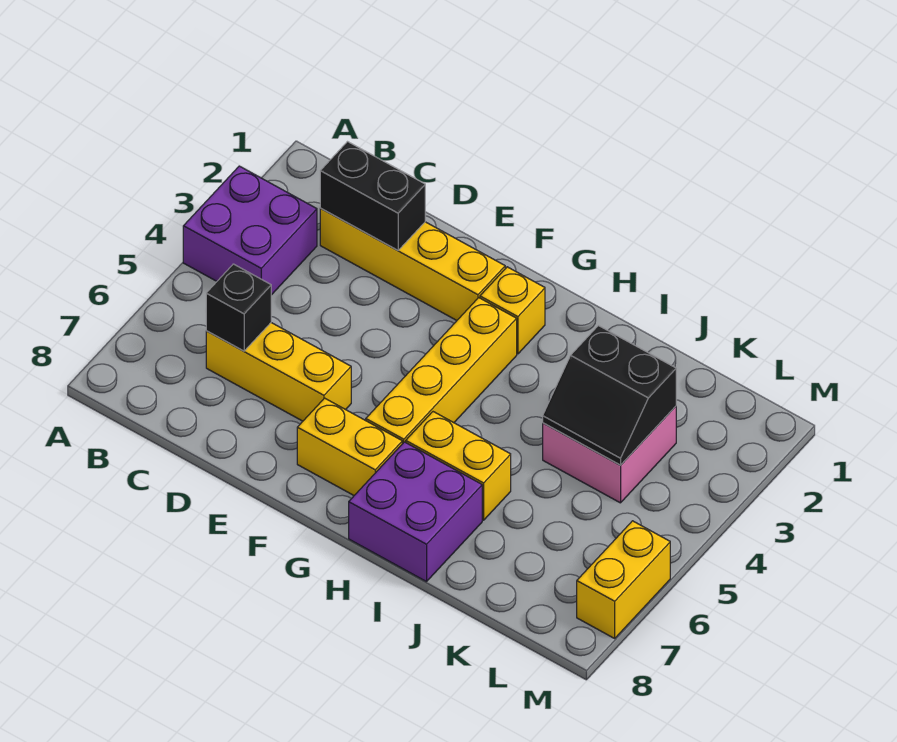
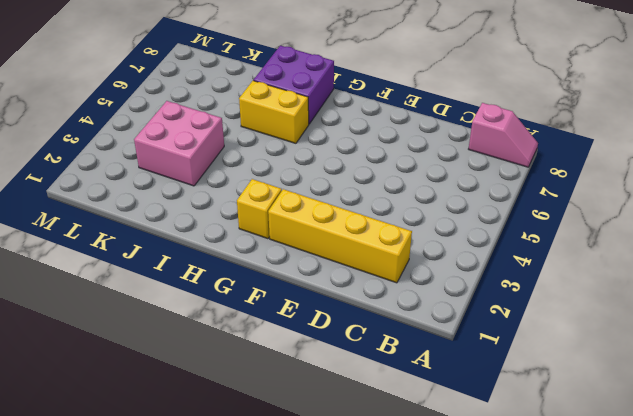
pink 1x2 slope [469,103,538,167] -> none
none -> purple 2x2 brick [183,166,317,295]
none -> yellow 1x3 brick [206,323,351,421]
none -> yellow 1x2 brick [297,398,402,495]

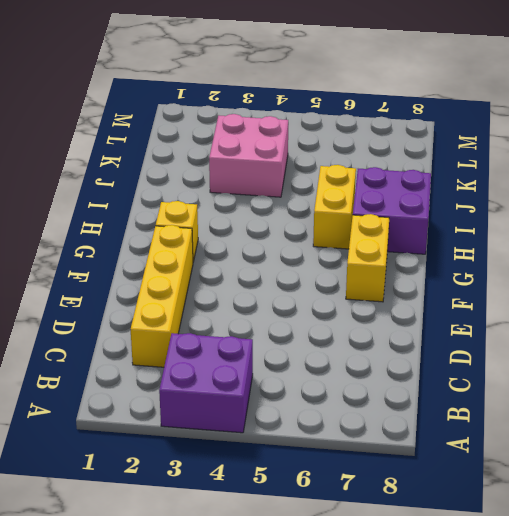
none -> yellow 1x3 brick [206,323,351,421]
none -> yellow 1x4 brick [366,298,517,444]
none -> yellow 1x2 brick [577,521,670,638]

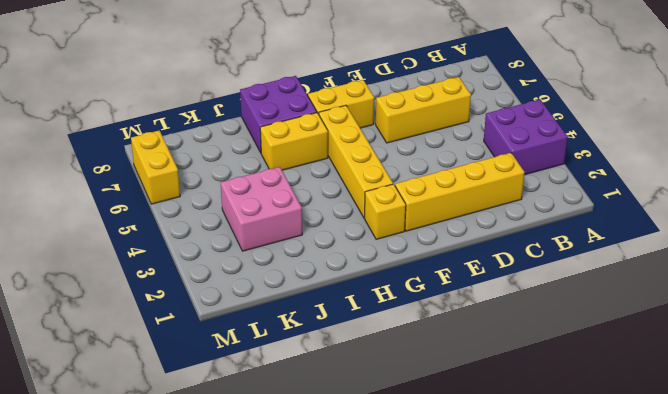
none -> black 1x2 brick [320,142,425,250]
none -> black 1x1 brick [206,264,271,351]
none -> black 2x2 slope [543,326,676,465]

